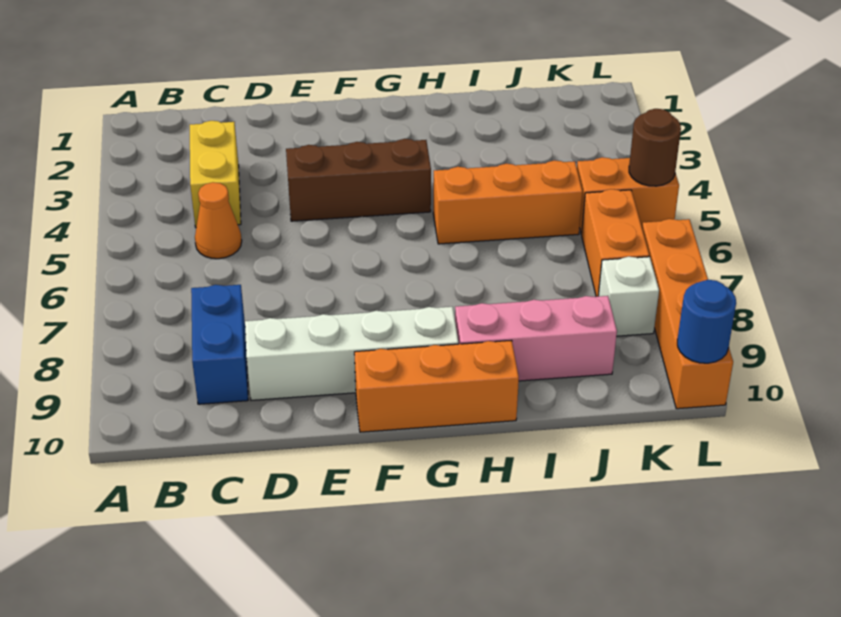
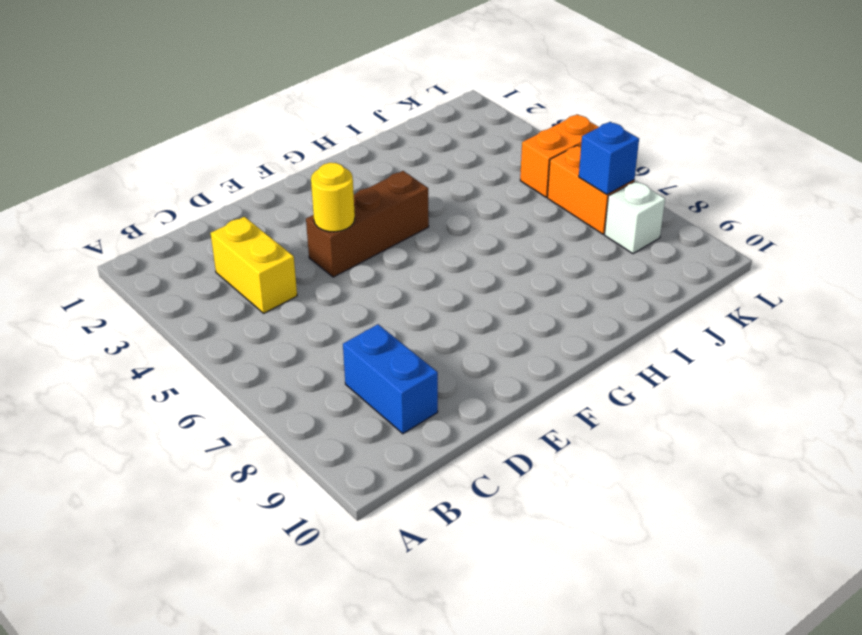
yellow 1x1 round brick [311,163,355,232] -> none
blue 1x1 brick [579,122,639,194] -> none
none -> orange 1x1 cone [195,182,242,259]
none -> white 1x4 brick [245,307,458,400]
none -> orange 1x3 brick [354,340,519,432]

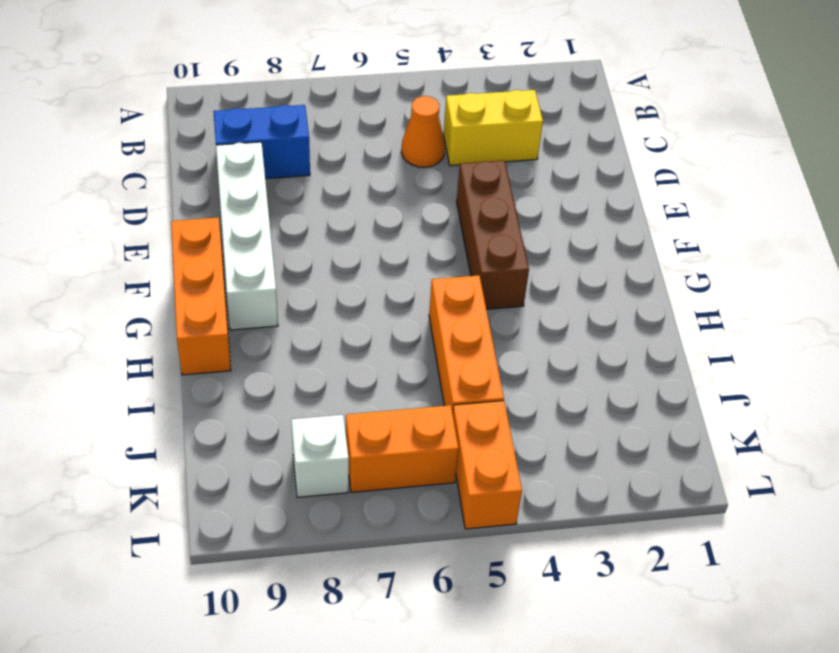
none -> pink 1x3 brick [455,296,617,381]
none -> orange 1x4 brick [642,219,733,409]
none -> brown 1x1 round brick [629,109,681,186]

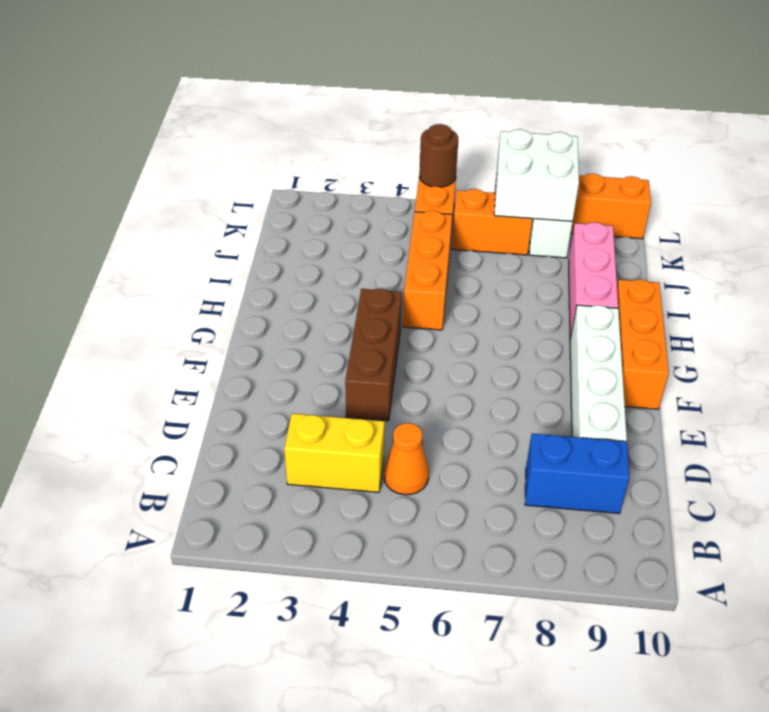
white 2x2 brick [494,129,579,221] -> none
none -> blue 1x1 round brick [677,280,736,363]

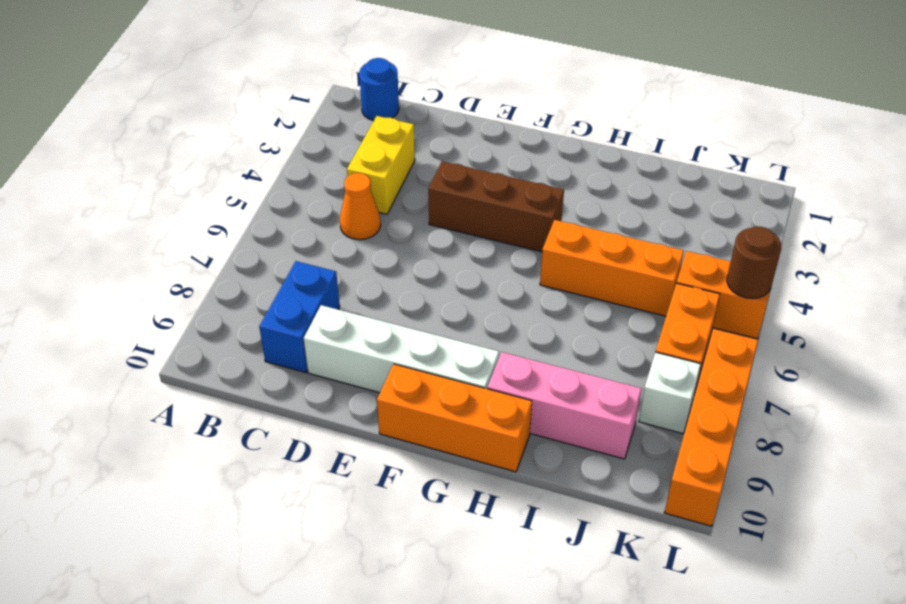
blue 1x1 round brick [359,58,399,121] -> blue 1x1 round brick moved to [677,280,736,363]

